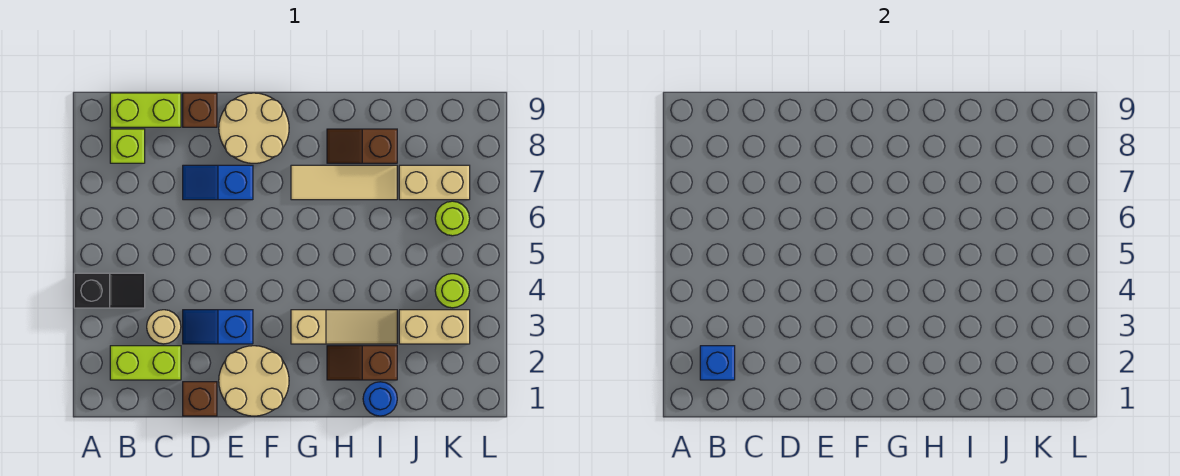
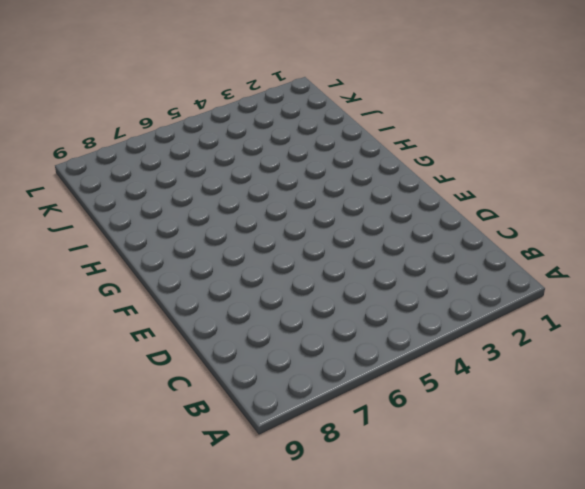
none -> black 1x2 slope [74,273,145,308]
none -> lime 1x2 brick [110,346,181,380]
none -> lime 1x1 brick [110,129,145,163]

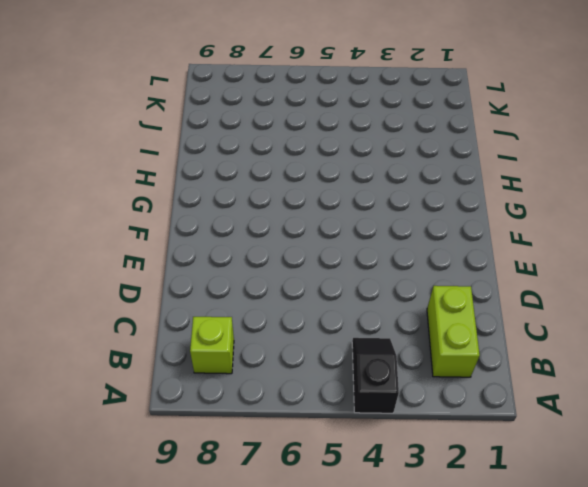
none -> lime 1x2 brick [110,93,181,127]
none -> tan 1x1 round brick [147,310,181,344]
none -> brown 1x1 brick [183,382,217,416]

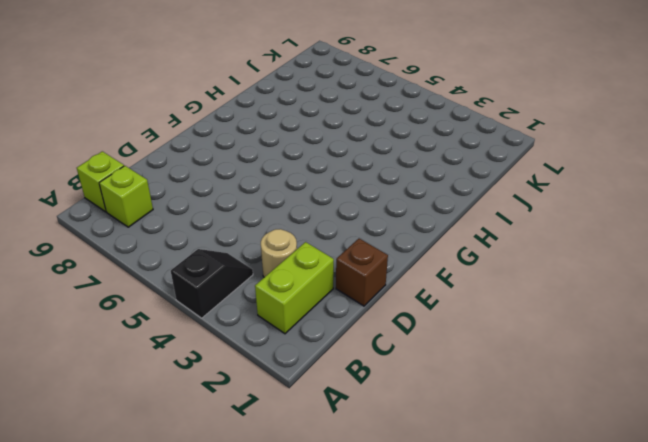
lime 1x1 brick [77,151,124,212] -> lime 1x2 brick [110,93,181,127]
none -> blue 1x2 slope [183,310,253,344]
none -> blue 1x2 slope [183,165,253,200]
none -> brown 1x1 brick [183,93,217,127]

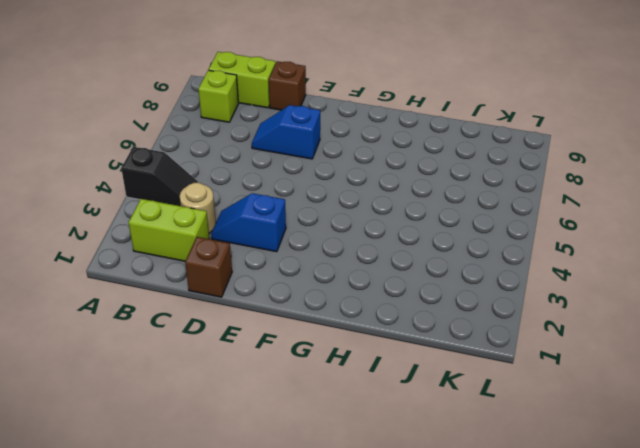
none -> tan 2x2 round brick [219,346,289,416]
none -> tan 2x2 round brick [219,93,289,163]
none -> tan 1x3 slope [291,310,397,344]

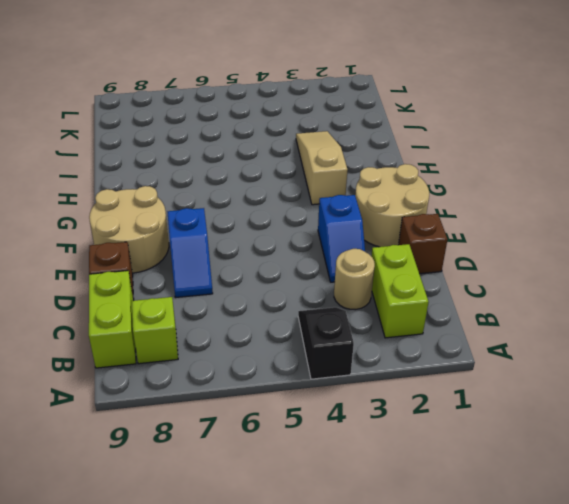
none -> tan 1x3 tile [291,165,397,200]
none -> brown 1x2 slope [327,346,397,380]
none -> brown 1x2 slope [327,129,397,163]

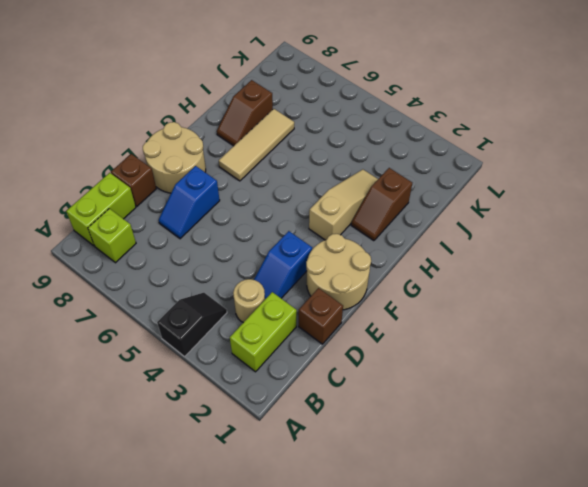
none -> blue 1x1 round brick [363,382,397,416]
none -> tan 1x2 brick [399,310,470,344]
none -> tan 1x2 brick [399,165,470,200]

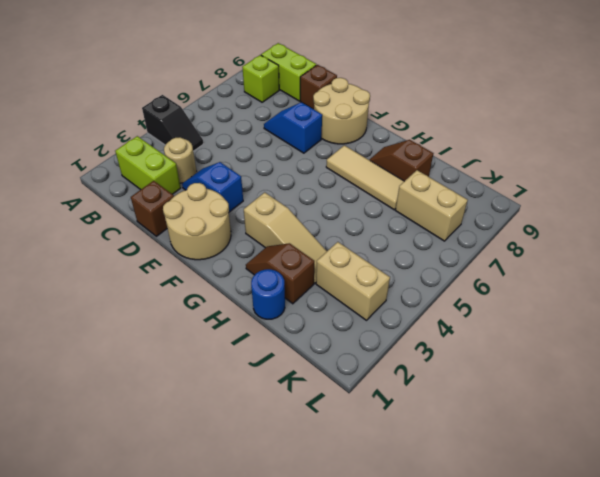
none -> lime 1x1 round brick [435,274,470,308]
none -> lime 1x1 round brick [435,201,470,236]
none -> blue 1x1 brick [700,346,735,380]

